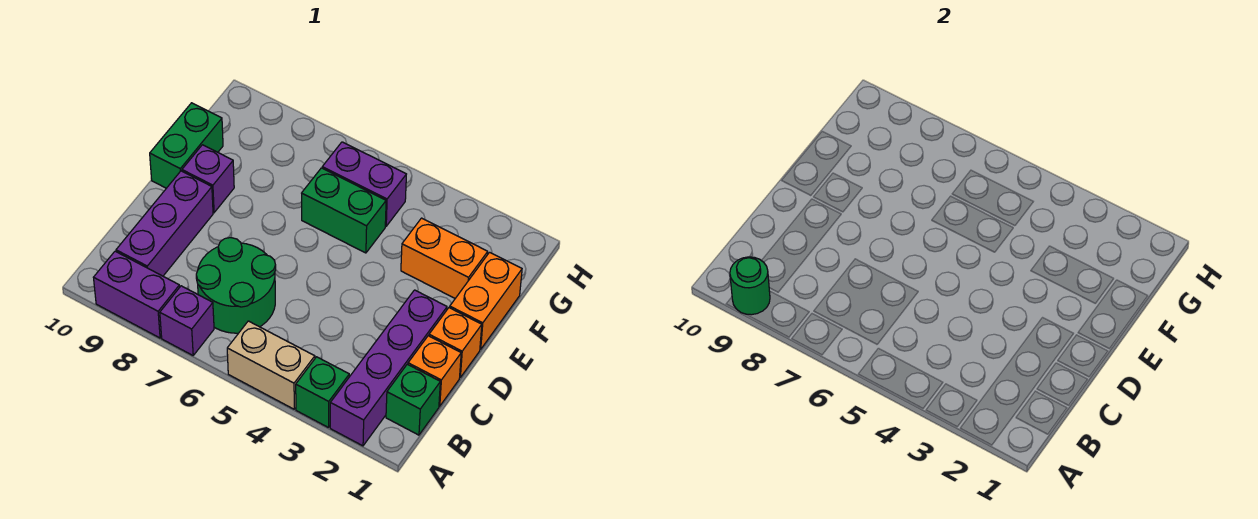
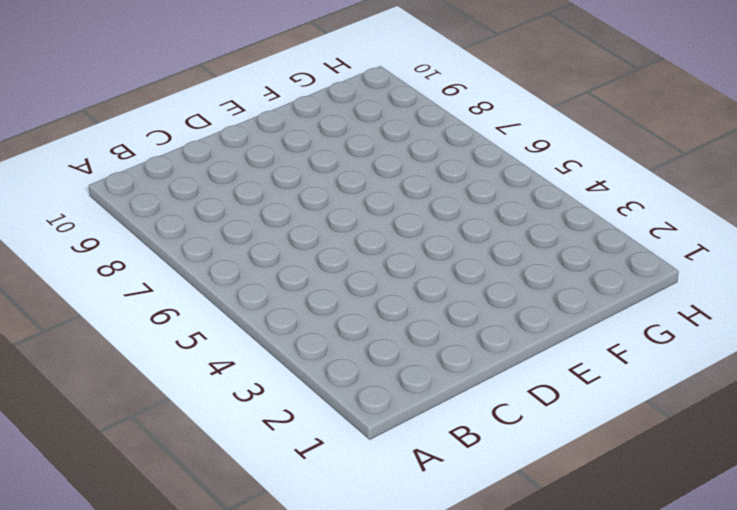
none -> purple 1x4 brick [330,290,447,446]
none -> green 1x1 brick [296,357,349,428]
none -> tan 1x2 brick [227,321,315,409]

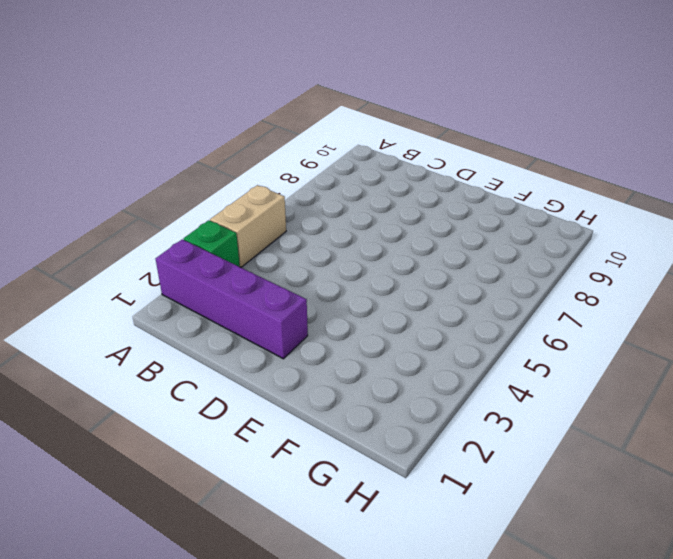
none -> purple 1x1 brick [160,286,214,355]
none -> purple 1x2 brick [94,251,180,338]
none -> green 1x1 brick [386,364,440,435]

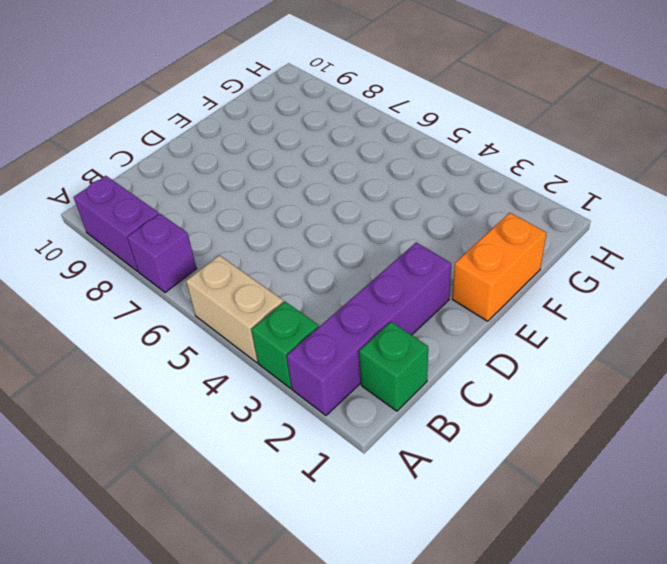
none -> green 2x2 round brick [196,238,276,333]
none -> purple 1x3 brick [116,171,213,276]
none -> orange 1x1 brick [408,336,461,406]

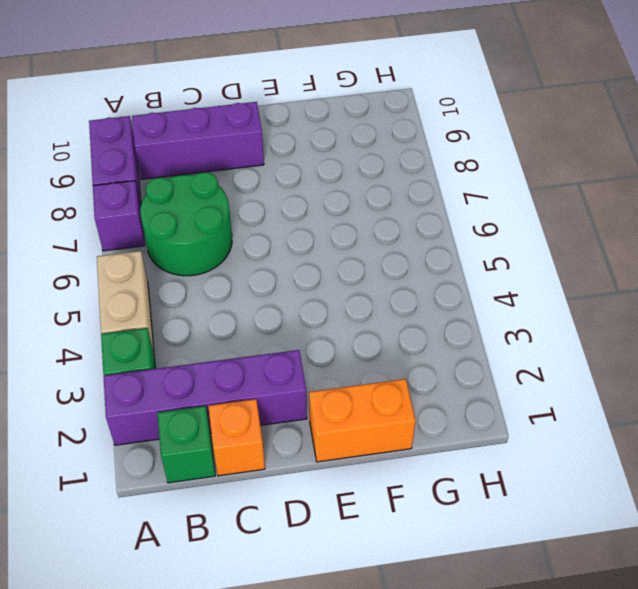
none -> orange 1x1 brick [429,308,482,377]
none -> purple 1x1 brick [182,145,234,213]
none -> green 1x2 brick [150,103,223,188]

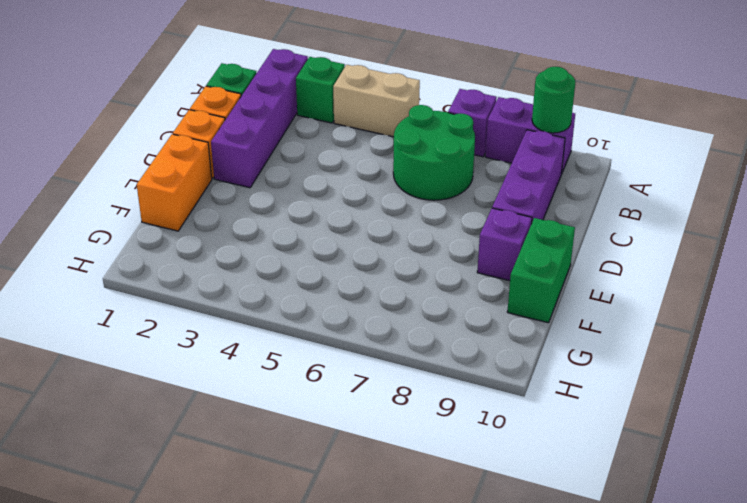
none -> orange 1x2 brick [401,218,488,298]
none -> green 1x2 brick [302,168,386,253]
none -> purple 1x2 brick [322,142,406,226]

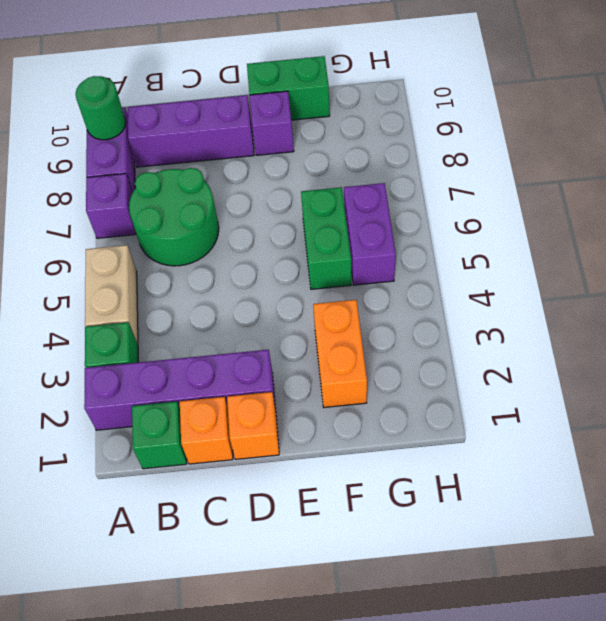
none -> orange 1x2 brick [450,252,522,349]

